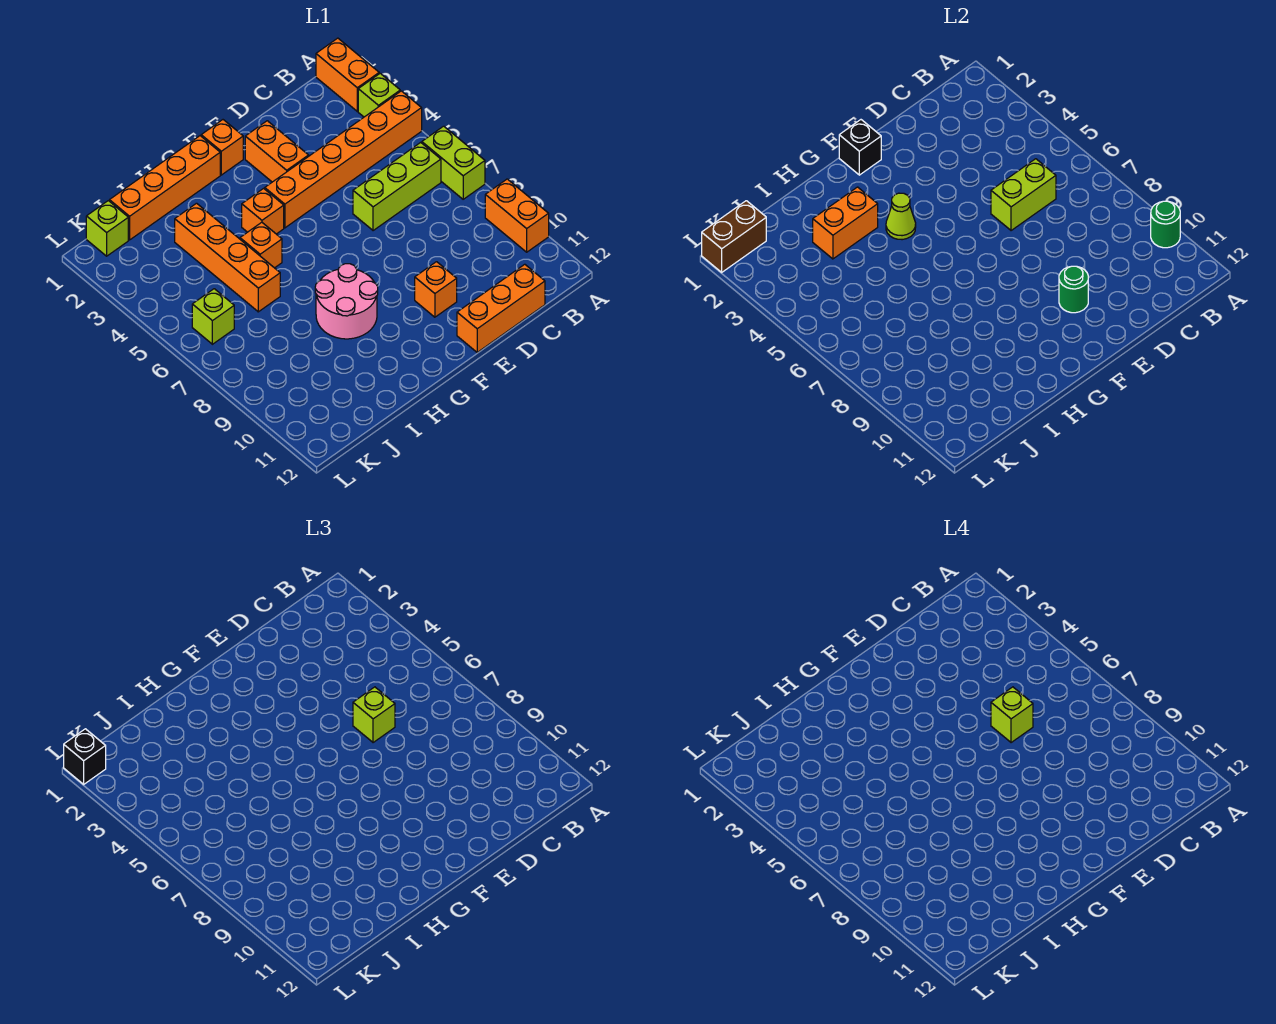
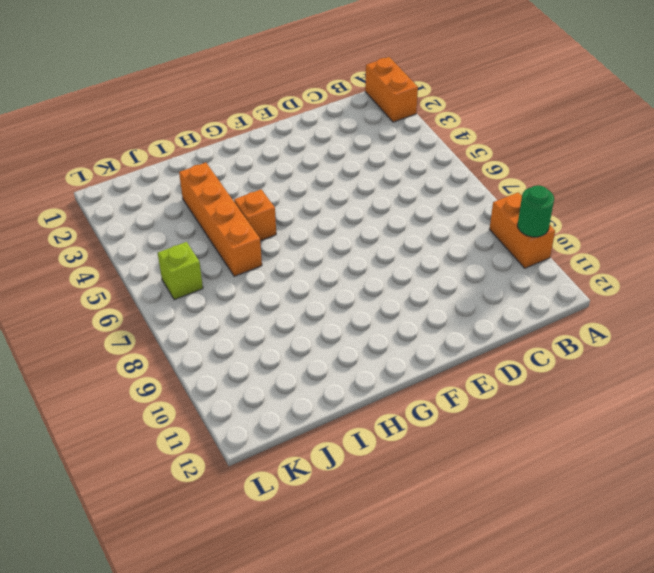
none -> lime 1x1 brick [358,73,400,117]
none -> orange 1x6 brick [265,91,422,228]
none -> lime 1x2 brick [422,126,485,199]

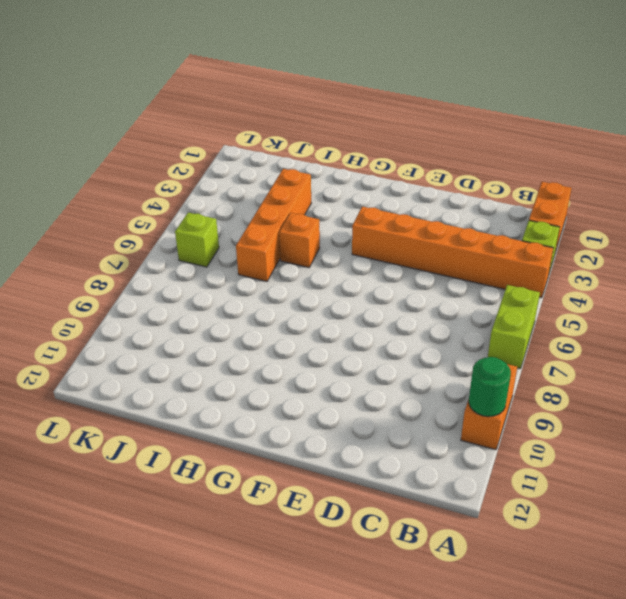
none -> lime 1x3 brick [353,142,441,231]
none -> orange 1x3 brick [457,264,545,352]
none -> orange 1x2 brick [245,121,309,182]

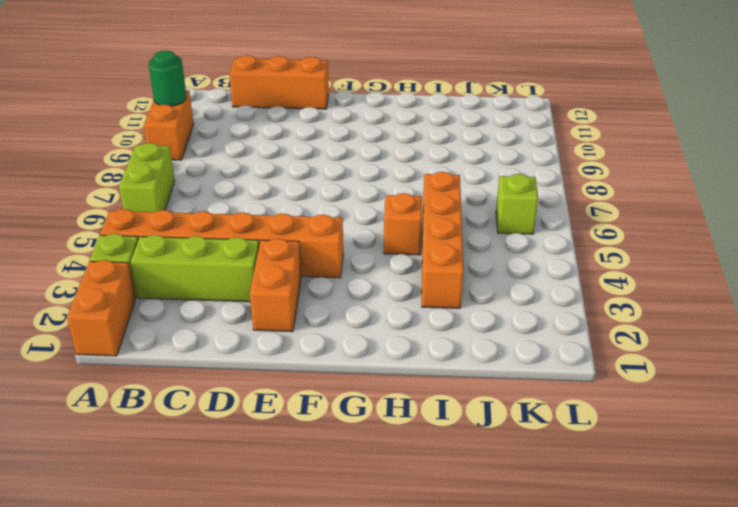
lime 1x3 brick [131,235,259,302] -> lime 1x3 brick moved to [353,142,441,231]
none -> orange 1x1 brick [415,262,457,317]
none -> orange 1x1 brick [201,120,243,175]
none -> orange 1x4 brick [109,136,220,240]

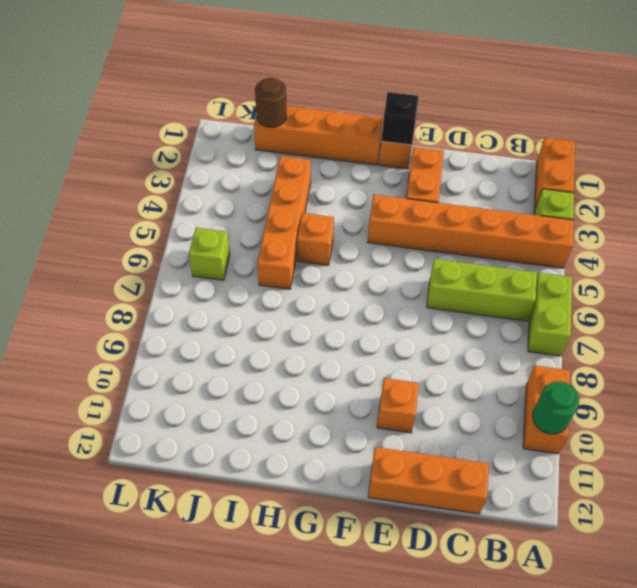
brown 1x1 round brick [255,78,287,127] -> none
none -> orange 1x1 brick [242,188,284,234]
none -> pink 2x2 round brick [315,264,378,339]
none -> lime 1x1 brick [86,201,128,256]

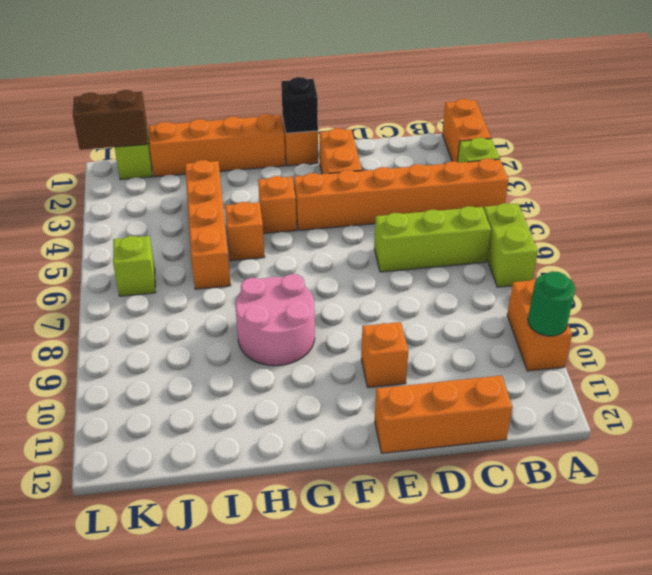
none -> lime 1x2 brick [991,159,1056,231]
none -> green 1x1 round brick [1059,266,1088,313]
none -> lime 1x1 cone [886,193,916,240]

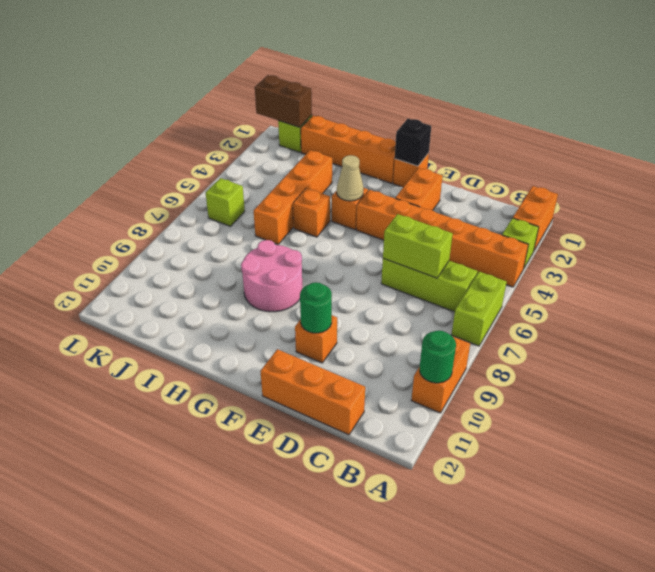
tan 1x1 cone [337,155,364,201] -> lime 1x1 cone [886,193,916,240]
none -> orange 1x2 brick [813,187,878,259]
none -> lime 1x1 brick [353,687,395,743]
none -> black 1x1 brick [64,729,106,784]

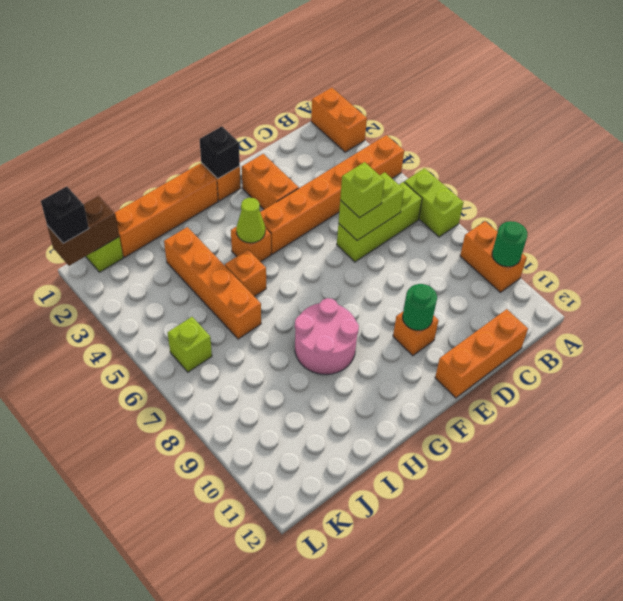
none -> lime 1x1 brick [358,73,400,117]
none -> orange 1x2 brick [813,187,878,259]
none -> lime 1x1 brick [991,687,1033,743]

